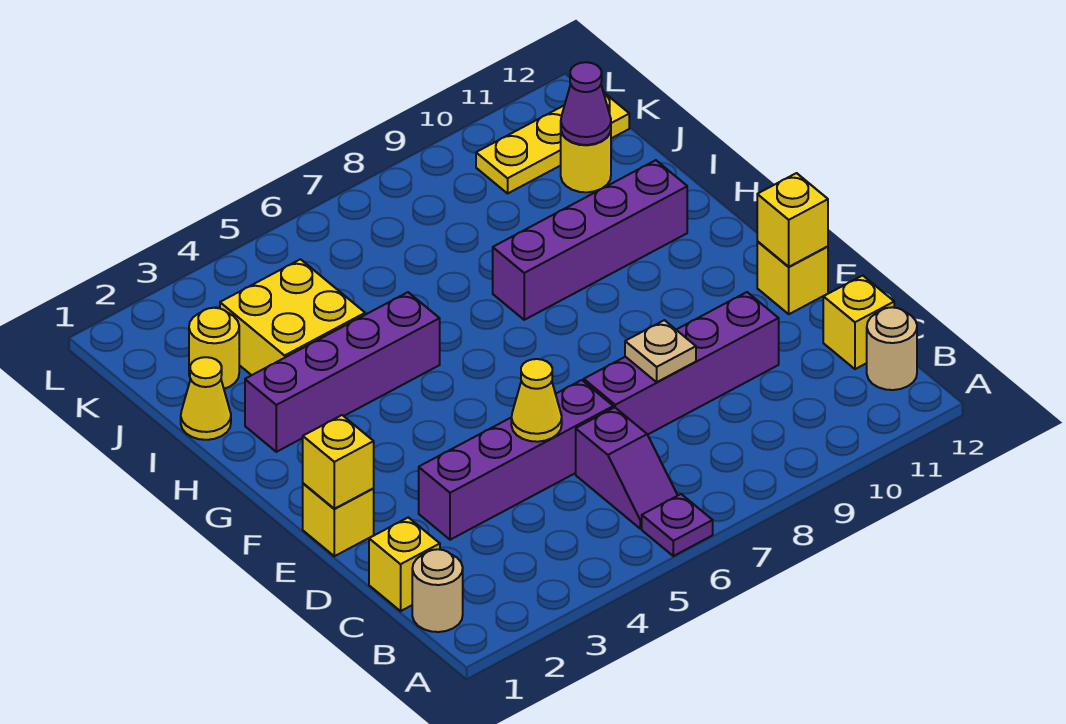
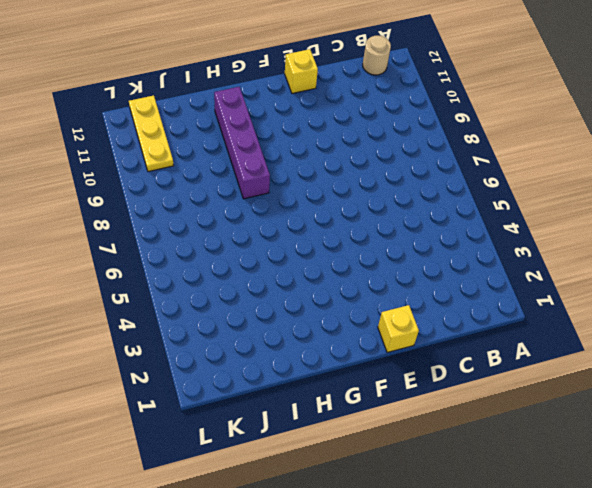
none -> purple 1x1 plate [642,494,713,556]
none -> tan 1x1 round brick [412,549,463,632]
none -> purple 1x2 slope [576,408,678,529]

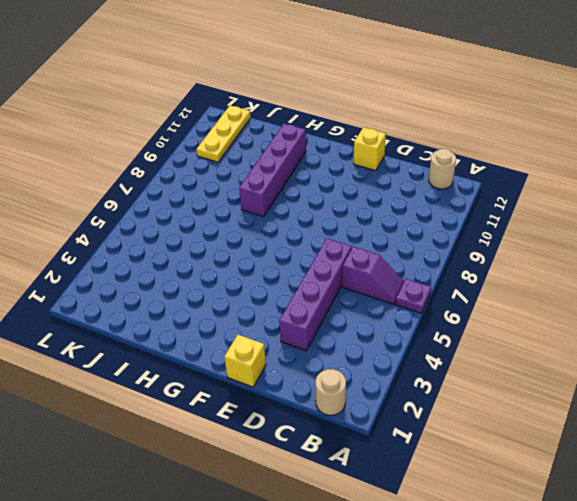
none -> yellow 1x1 brick [369,517,440,611]
none -> yellow 1x1 brick [823,275,894,369]
none -> purple 1x4 brick [584,292,779,435]

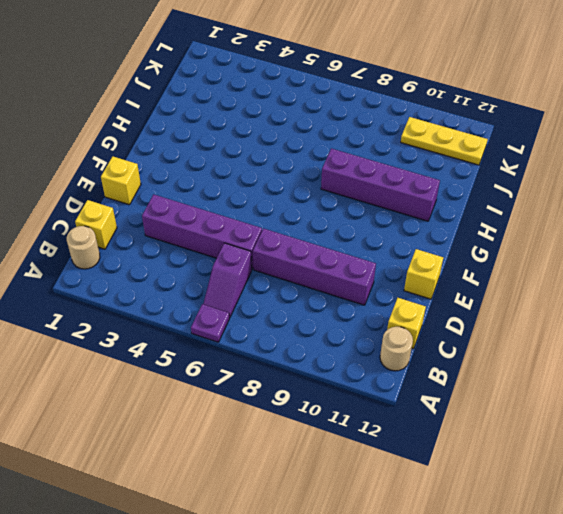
none -> purple 1x4 brick [245,292,440,452]
none -> yellow 1x1 cone [181,357,231,440]
none -> yellow 2x2 brick [220,259,365,375]

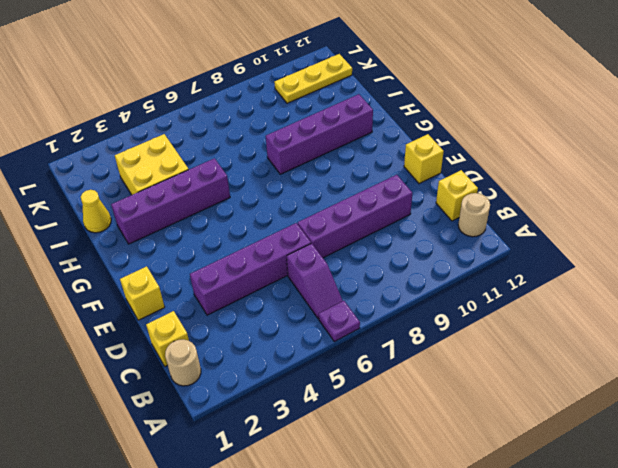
none -> yellow 1x1 round brick [189,308,239,389]
none -> yellow 1x1 round brick [561,131,611,192]
none -> yellow 1x1 cone [511,359,562,442]

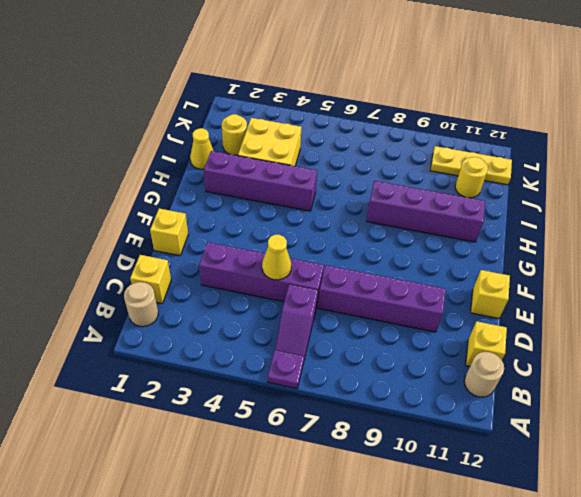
none -> tan 1x1 plate [625,320,696,382]
none -> yellow 1x1 brick [303,415,374,509]
none -> yellow 1x1 brick [757,173,828,267]

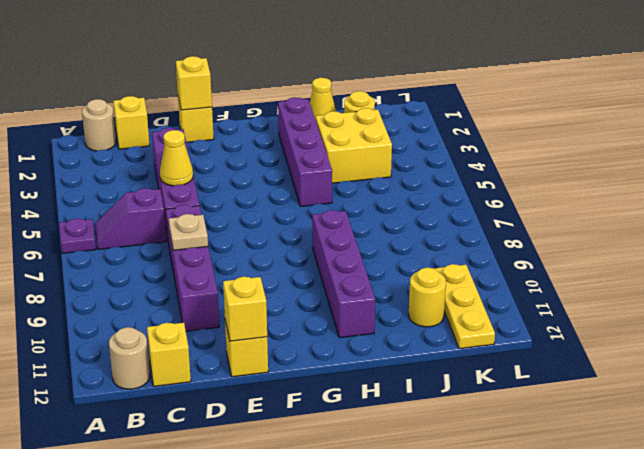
none -> purple 1x1 cone [561,62,611,145]

